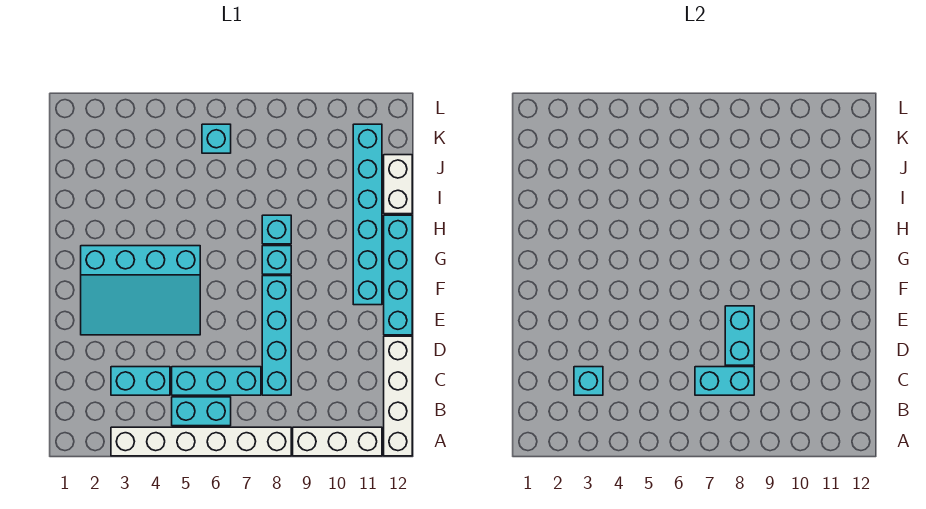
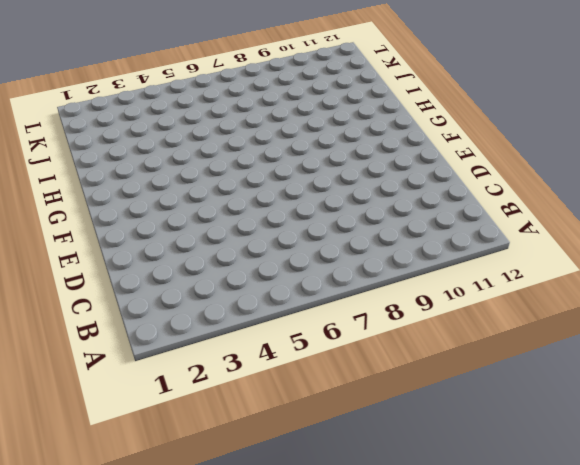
none -> white 1x6 brick [111,427,291,456]
none -> white 1x3 brick [293,427,382,456]
none -> white 1x4 brick [384,336,412,456]

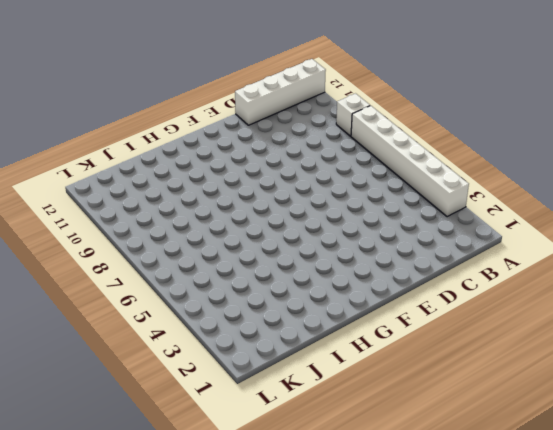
white 1x1 brick [336,94,370,136] -> white 1x3 brick [293,427,382,456]
none -> cyan 1x2 brick [172,397,231,426]
none -> cyan 1x2 brick [111,367,170,395]
none -> cyan 1x3 brick [172,367,261,395]

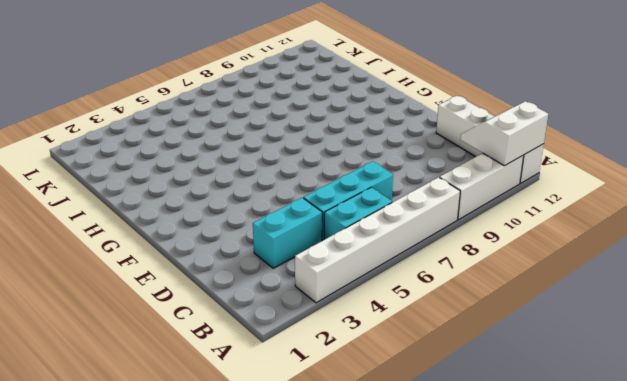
white 2x2 slope [460,101,548,166] -> none
none -> cyan 1x4 brick [262,276,291,395]
none -> cyan 3x4 slope [81,246,200,335]
none -> cyan 1x4 brick [384,215,412,335]

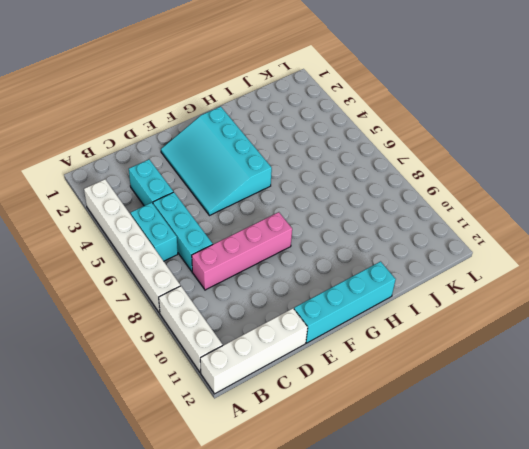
pink 1x4 brick [192,212,292,290] -> cyan 1x4 brick [262,276,291,395]
none -> cyan 1x6 brick [353,124,382,305]
none -> cyan 1x1 brick [262,246,291,274]
none -> cyan 1x1 brick [262,215,291,244]

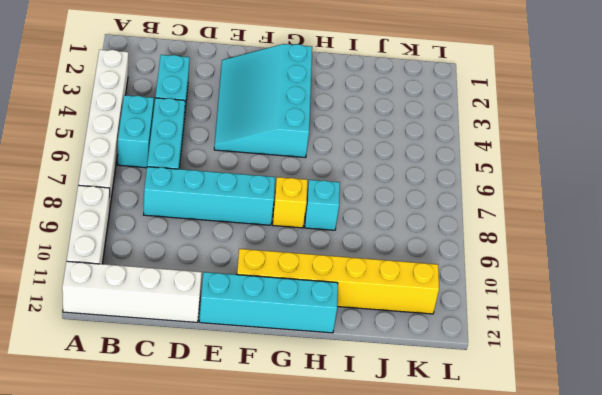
yellow 1x6 brick [237,249,439,314] -> cyan 1x6 brick [353,124,382,305]
yellow 1x1 brick [273,177,307,228] -> cyan 1x1 brick [262,246,291,274]
none -> white 1x2 brick [384,155,412,214]
none -> cyan 1x1 brick [202,124,231,153]
none -> cyan 1x1 brick [574,367,603,395]

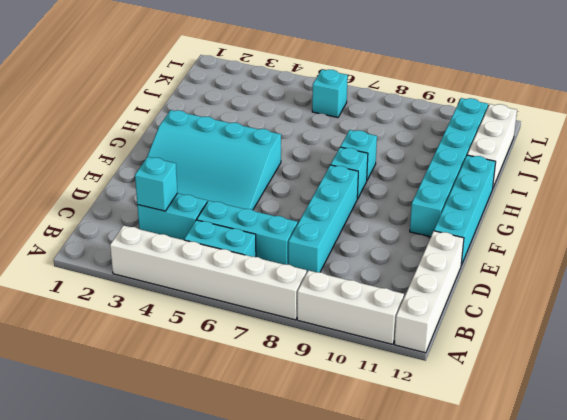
white 1x3 brick [467,104,517,187] -> white 1x2 brick [384,155,412,214]
none -> cyan 1x2 brick [695,367,754,395]
none -> cyan 1x2 brick [725,306,754,365]

